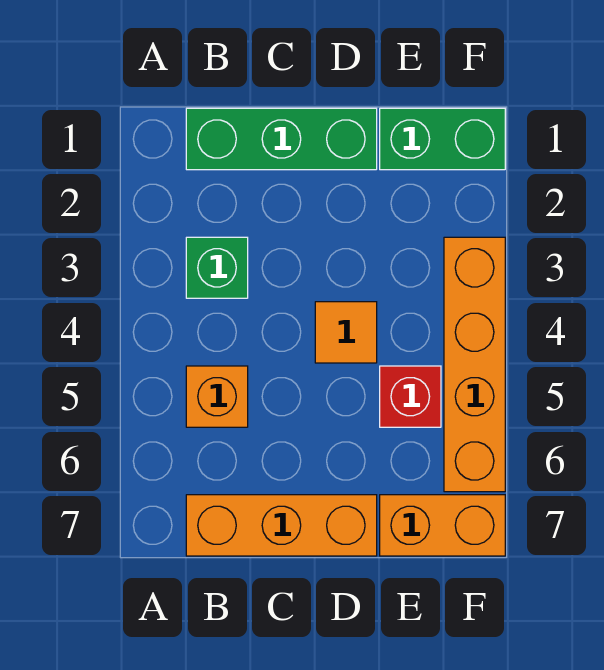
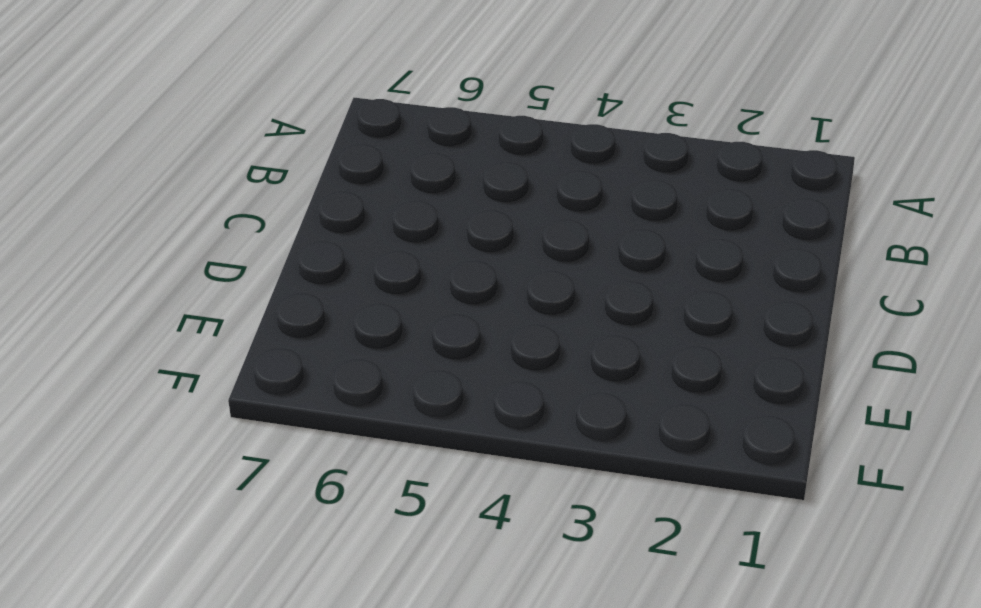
none -> green 1x3 brick [186,108,377,170]
none -> green 1x1 brick [186,237,248,298]

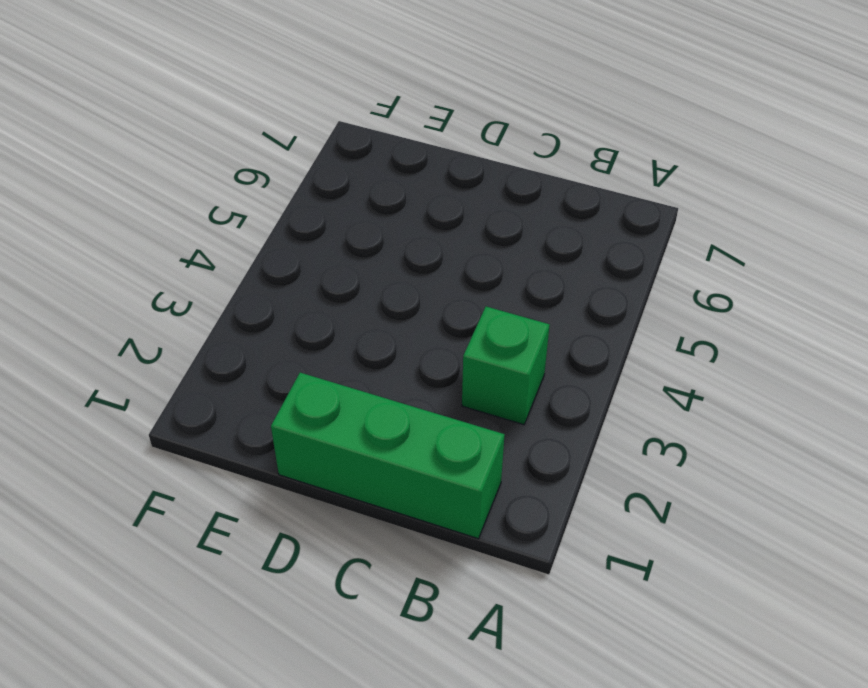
none -> orange 1x1 brick [186,366,248,427]
none -> orange 1x3 brick [186,495,377,556]

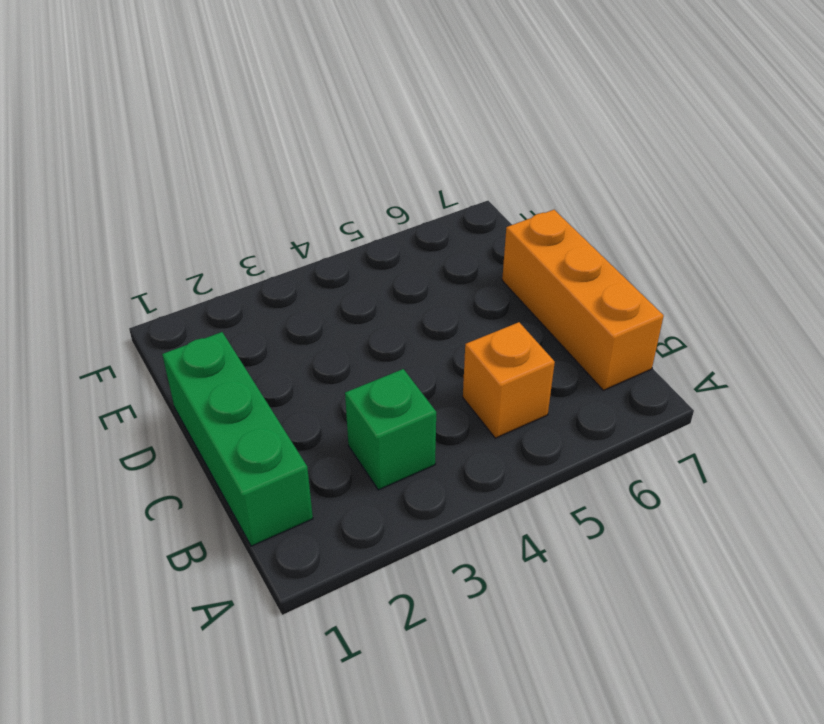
none -> orange 1x1 tile [315,302,377,363]
none -> green 1x2 brick [380,108,505,170]

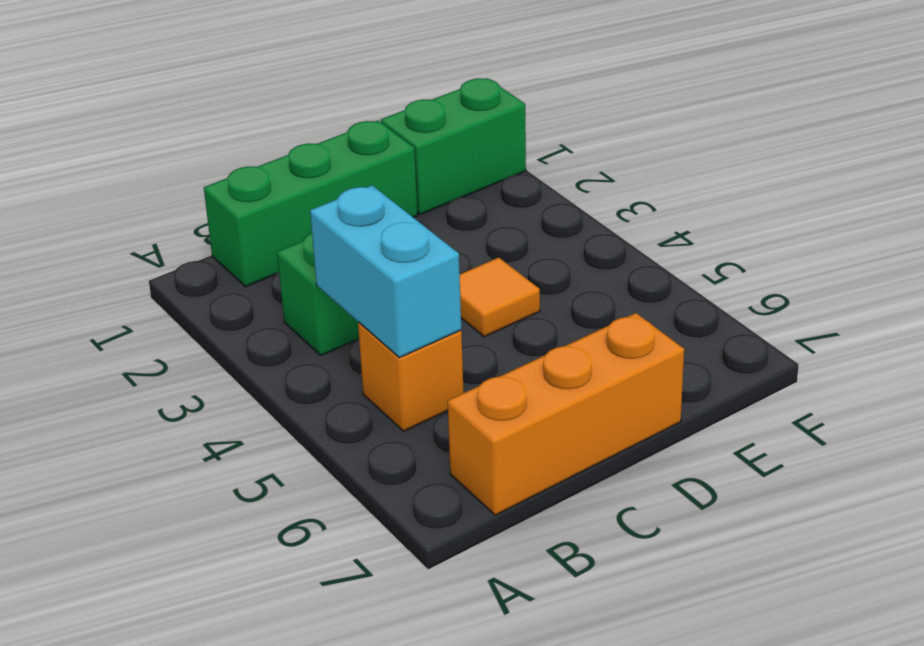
cyan 1x2 brick [310,185,461,358] -> none
none -> red 1x1 brick [380,366,441,427]
none -> orange 1x2 brick [380,495,505,556]

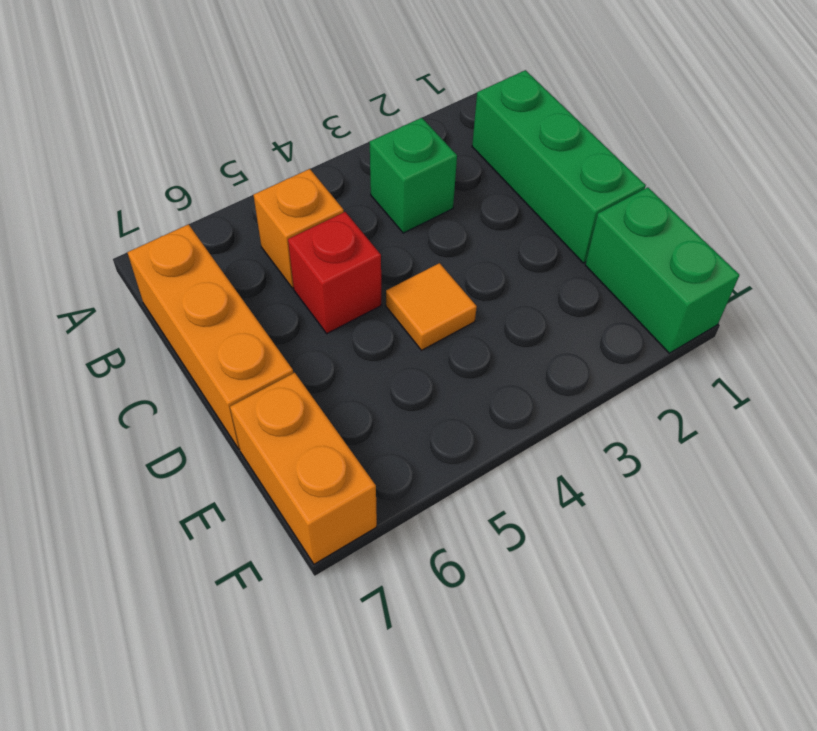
red 1x1 brick [288,212,381,334] -> red 1x1 brick moved to [380,366,441,427]
none -> orange 1x4 brick [444,237,505,492]

